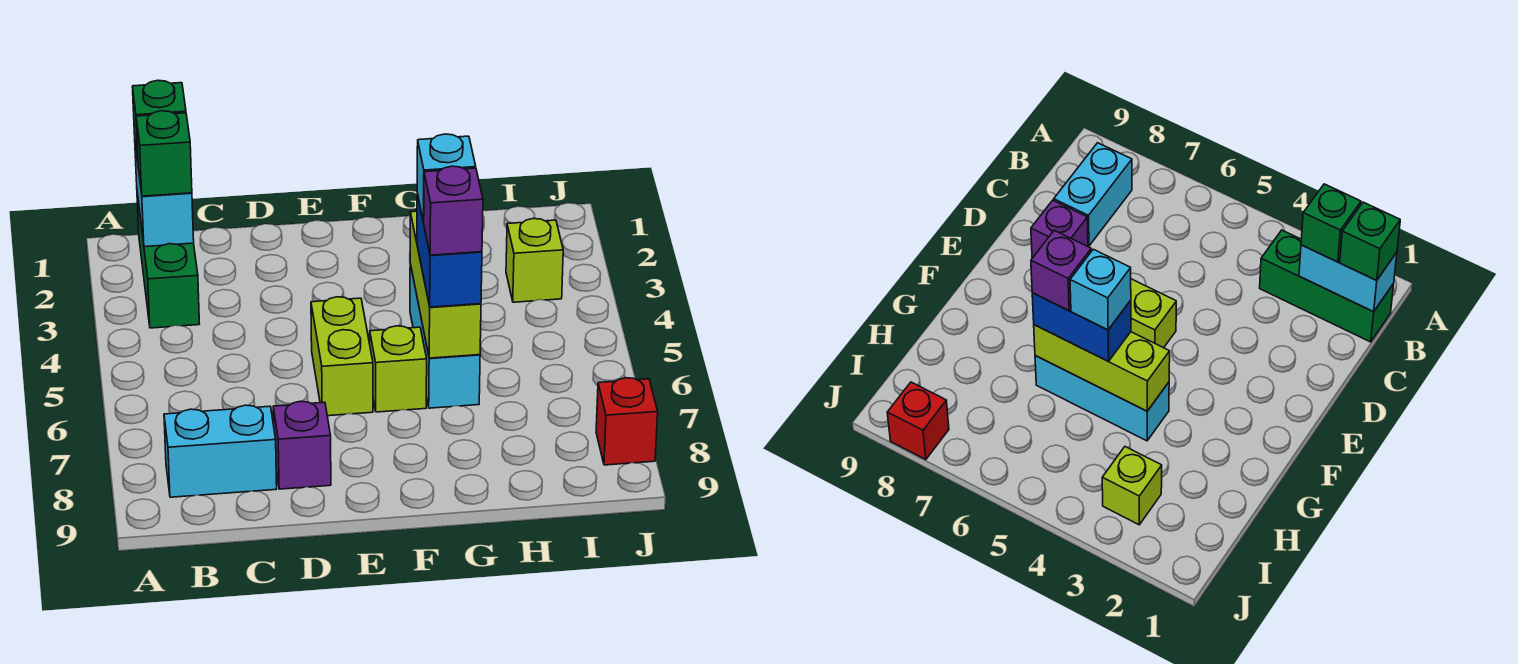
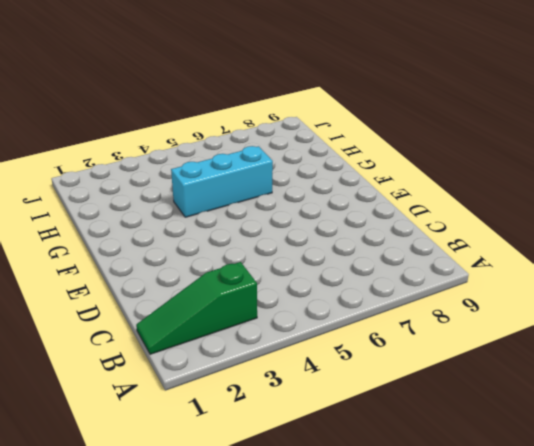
green 1x3 slope [136,262,257,354] -> green 1x3 brick [137,193,199,328]
none -> cyan 1x2 brick [164,405,277,497]
none -> purple 1x1 brick [273,401,331,489]
none -> lime 1x2 brick [311,297,373,416]

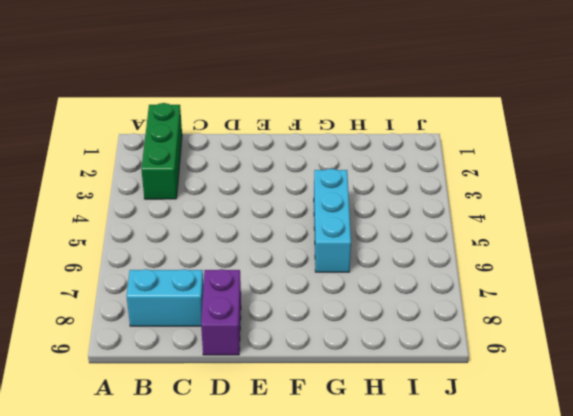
purple 1x2 brick [201,269,241,355] -> purple 1x1 brick [273,401,331,489]
none -> lime 1x2 brick [311,297,373,416]
none -> lime 1x1 brick [370,326,427,412]
none -> lime 1x1 brick [506,219,563,302]

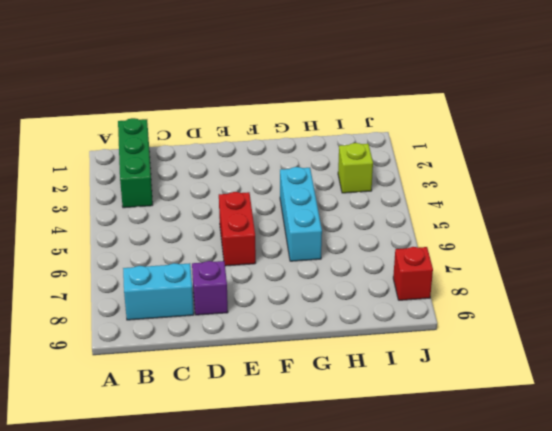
red 1x2 brick [219,192,256,266] -> lime 1x2 brick [311,297,373,416]
none -> lime 1x1 brick [370,326,427,412]
none -> cyan 1x2 brick [135,144,194,247]
none -> lime 1x3 brick [410,211,481,358]

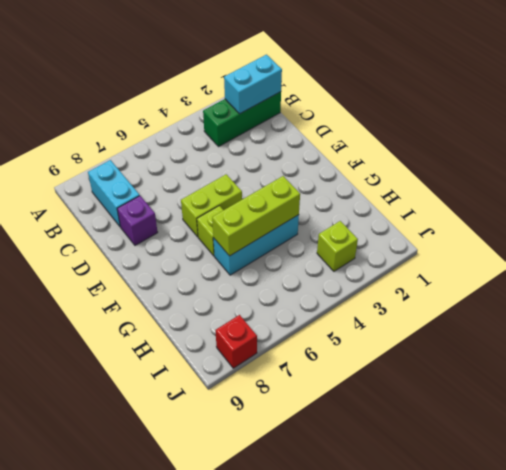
none -> green 1x1 brick [132,80,186,161]
none -> green 1x1 brick [136,111,192,196]
none -> blue 1x2 brick [417,194,482,307]

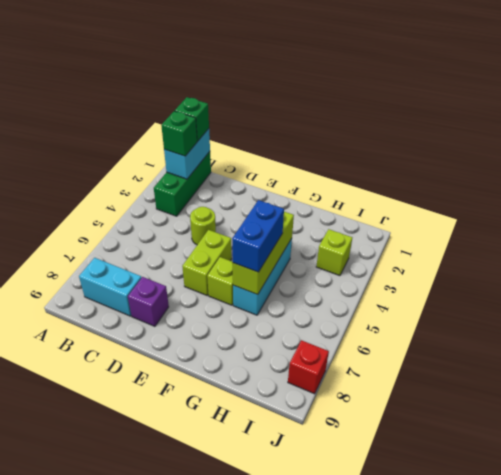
lime 1x1 round brick [190,207,216,245] -> none
none -> cyan 1x1 brick [417,134,476,222]
none -> purple 1x1 brick [423,166,483,255]

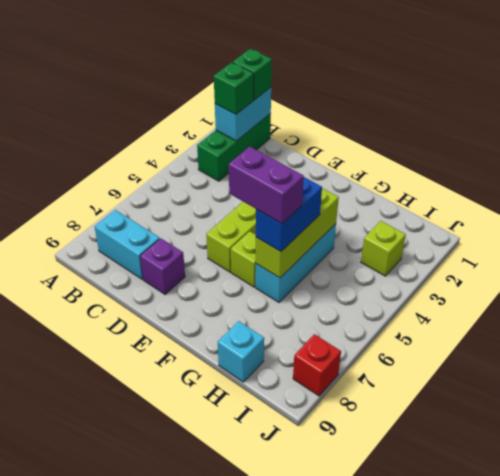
purple 1x2 brick [229,146,304,224] -> purple 1x1 brick [423,166,483,255]
cyan 1x1 brick [218,321,264,382] -> cyan 1x1 brick moved to [417,134,476,222]

